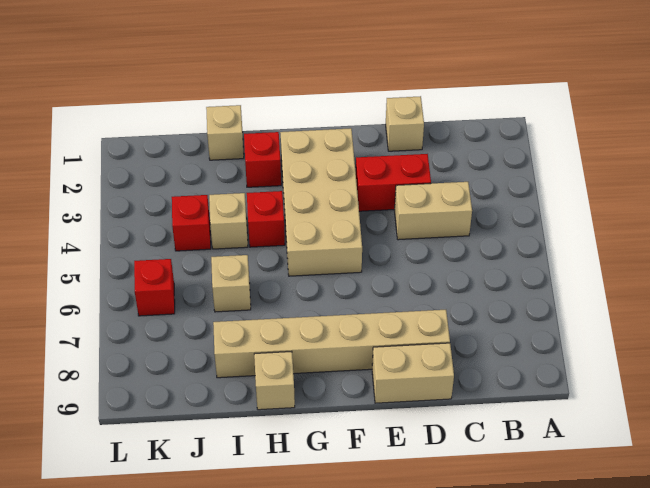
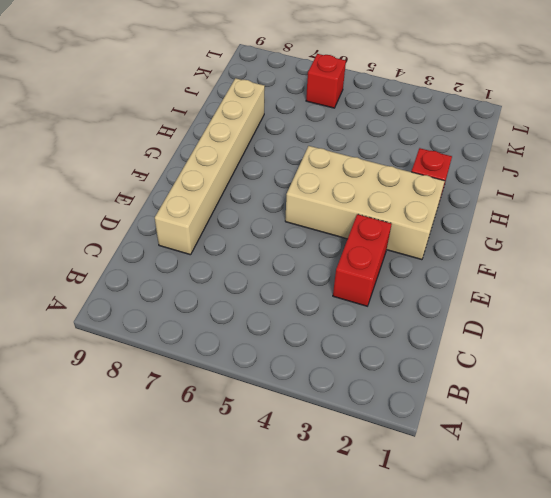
none -> tan 1x2 brick [395,182,472,240]
none -> tan 1x1 brick [386,96,424,151]
none -> tan 1x2 brick [372,343,454,403]

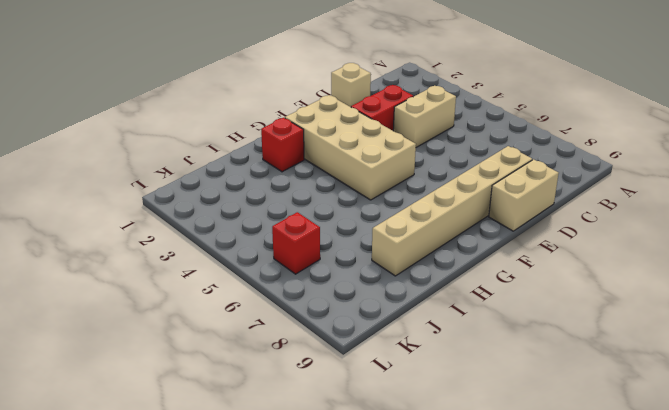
none -> red 1x1 brick [247,191,285,247]
none -> tan 1x1 brick [254,351,295,410]
none -> tan 1x1 brick [206,105,244,160]

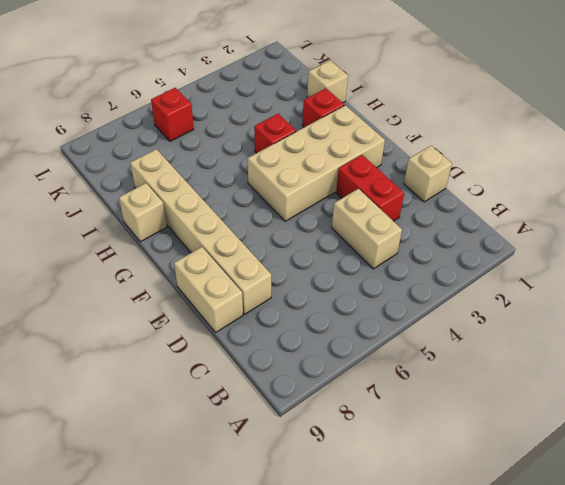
none -> tan 1x1 brick [209,193,248,249]
none -> tan 1x1 brick [211,255,251,312]
none -> red 1x1 brick [172,195,211,251]

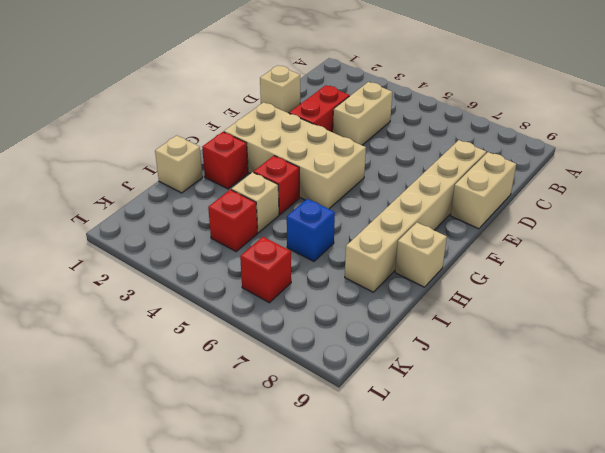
blue 1x1 brick [287,199,335,261] -> tan 1x1 brick [211,255,251,312]

